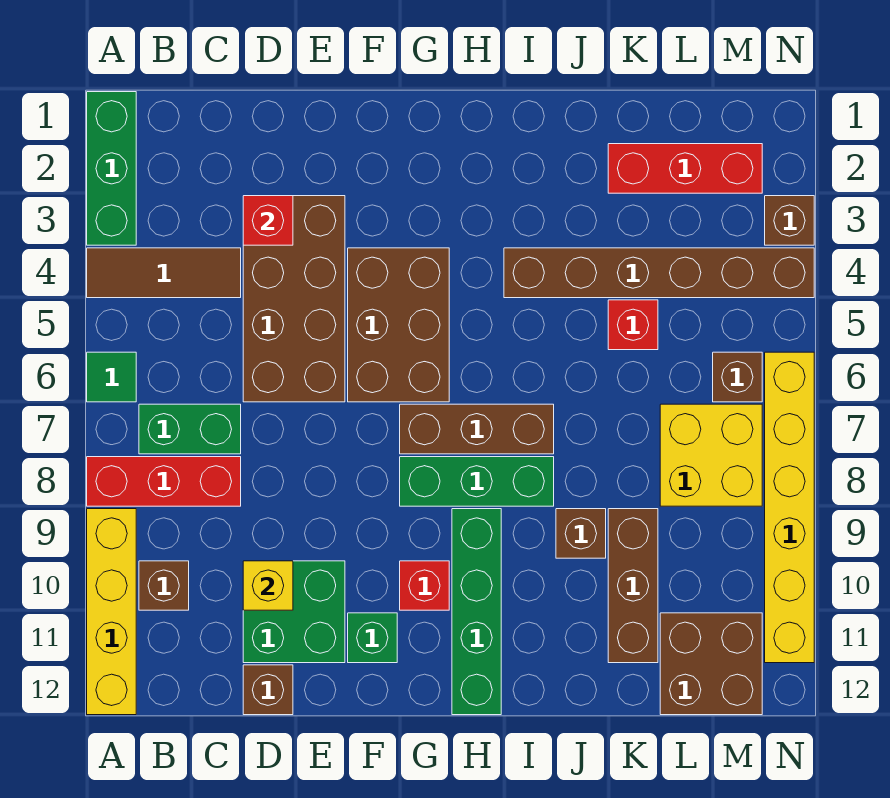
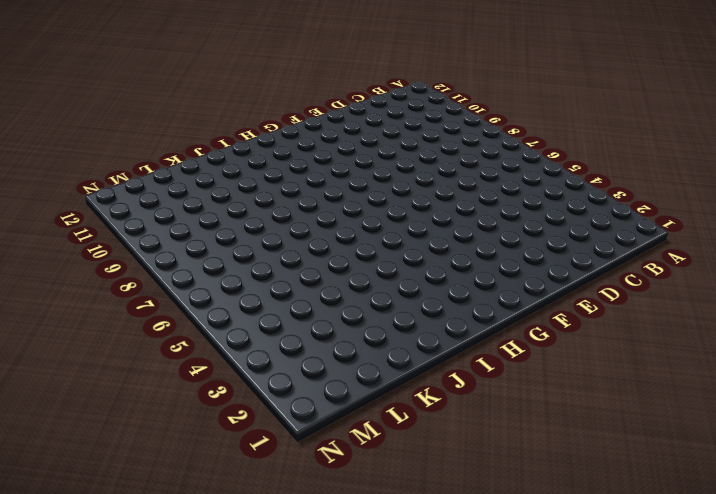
none -> green 1x3 brick [87,92,136,245]
none -> brown 1x3 tile [87,248,241,298]
none -> green 1x1 tile [87,352,136,402]

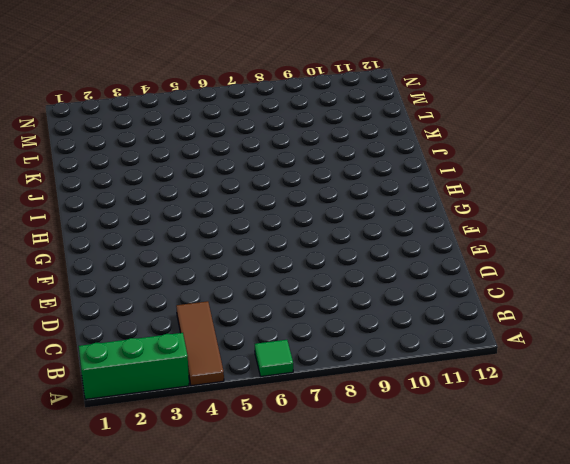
none -> red 1x3 brick [87,457,241,506]
none -> yellow 1x4 brick [87,509,136,715]
none -> green 1x2 brick [139,404,241,454]

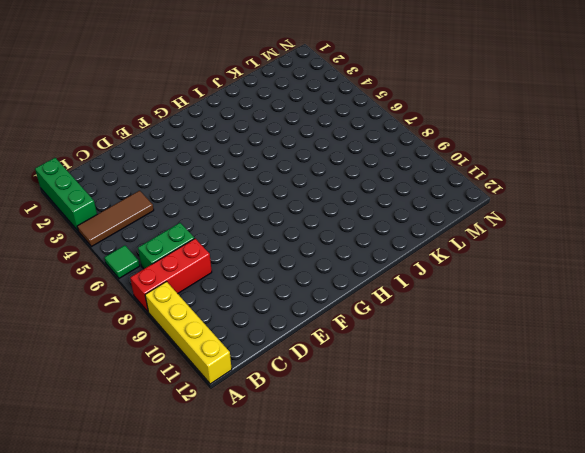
none -> brown 1x1 brick [139,561,189,610]
none -> brown 2x4 brick [243,196,345,402]
none -> green 2x2 brick [243,561,345,663]

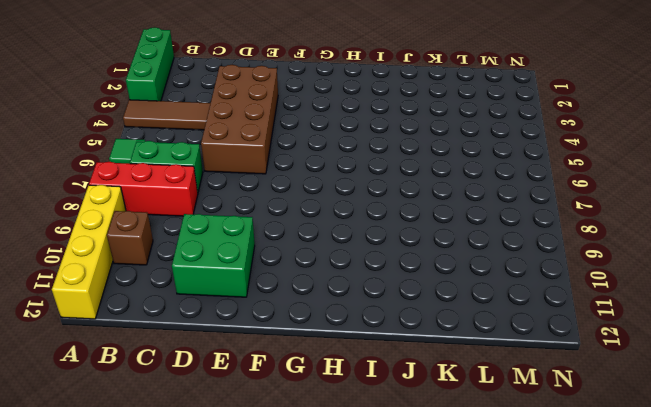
none -> brown 1x1 brick [243,665,293,715]
none -> brown 2x3 brick [348,248,449,402]
none -> green 1x1 brick [348,613,397,663]

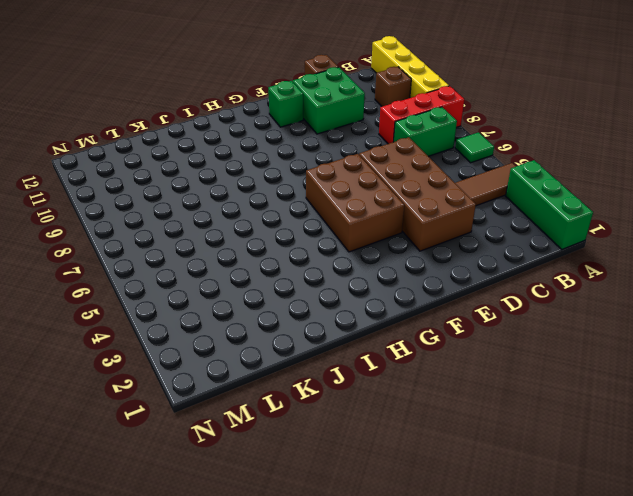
none -> brown 1x3 brick [400,404,554,454]
none -> green 1x3 brick [400,457,554,506]
none -> red 1x1 brick [400,561,449,610]

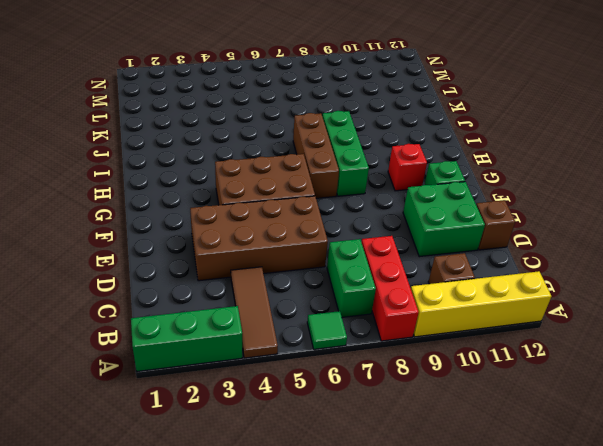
none -> green 1x4 brick [452,509,501,715]
none -> brown 1x6 brick [504,248,814,298]
none -> brown 1x1 brick [556,509,606,558]

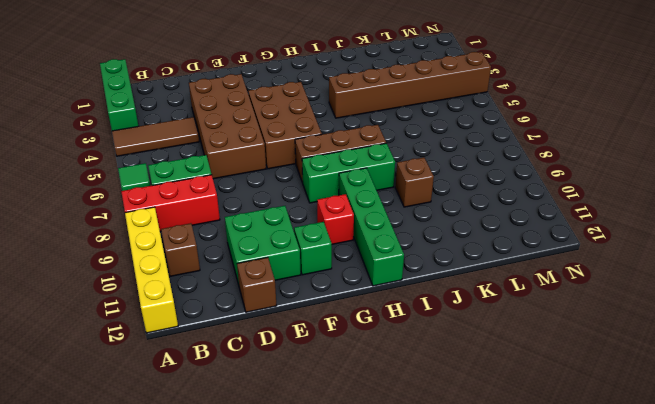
none -> red 1x3 brick [608,144,762,193]
none -> red 1x1 brick [608,300,658,350]
none -> brown 1x3 brick [608,509,658,663]

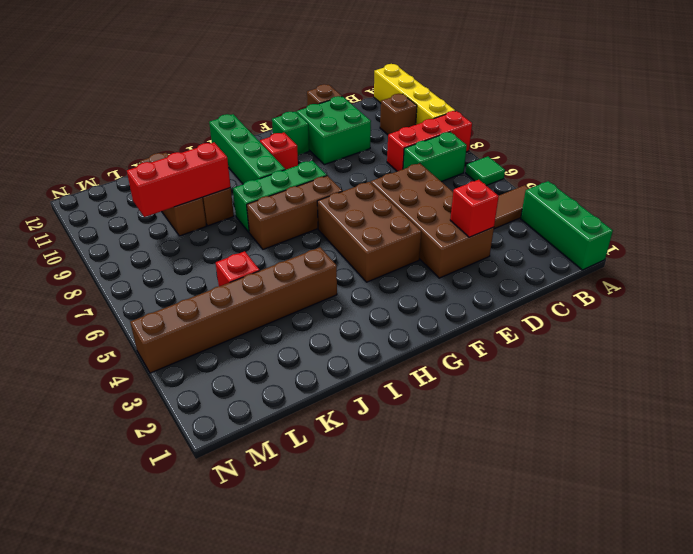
red 1x3 brick [127,142,231,217] -> red 1x3 brick moved to [608,144,762,193]
none -> yellow 2x2 brick [660,404,762,506]
none -> brown 2x2 brick [660,613,762,715]
none -> brown 1x1 brick [713,352,762,402]

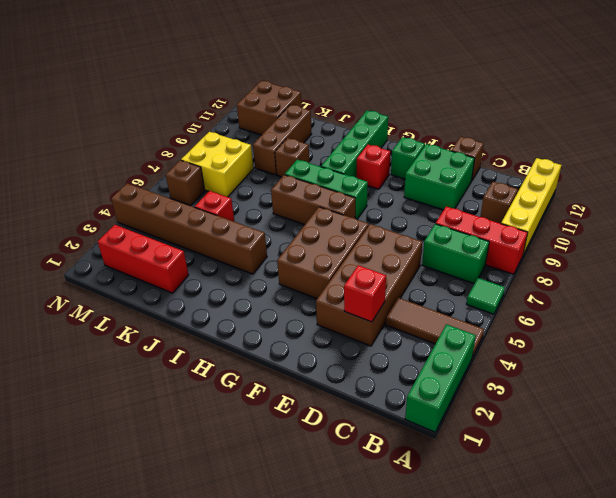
none -> brown 1x1 brick [765,196,814,245]
none -> yellow 1x6 brick [765,352,814,663]
none -> yellow 1x1 brick [243,561,293,610]

